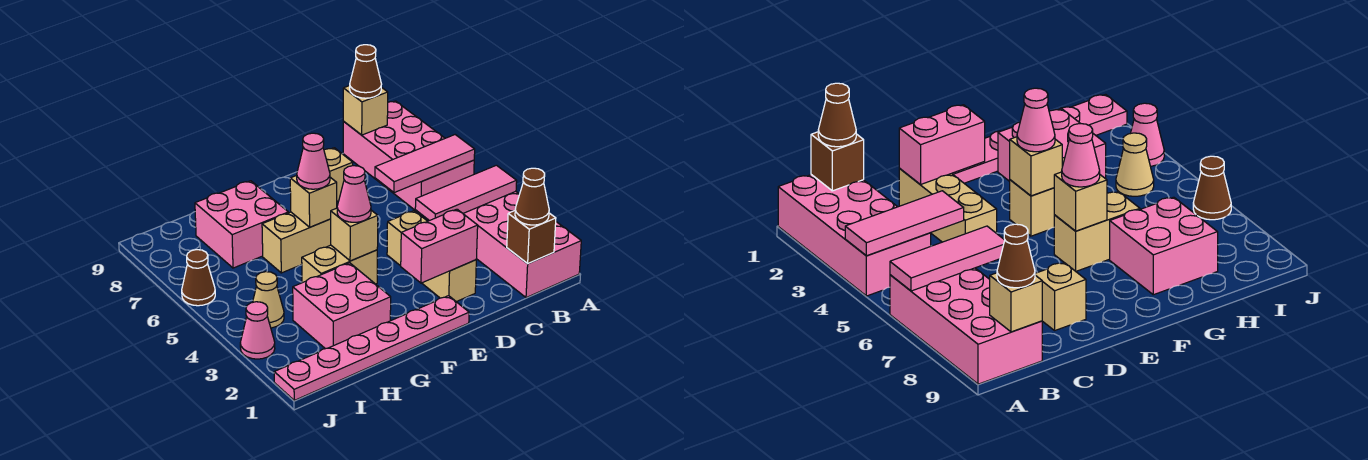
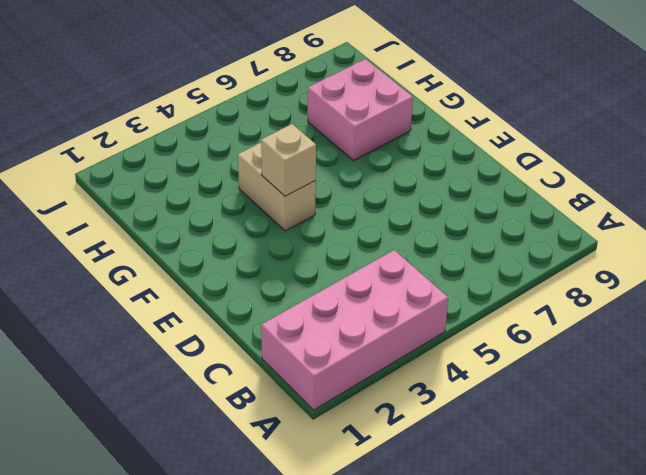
none -> pink 2x4 brick [343,101,474,215]
none -> tan 1x3 brick [387,211,476,302]
none -> tan 1x1 brick [324,148,353,201]

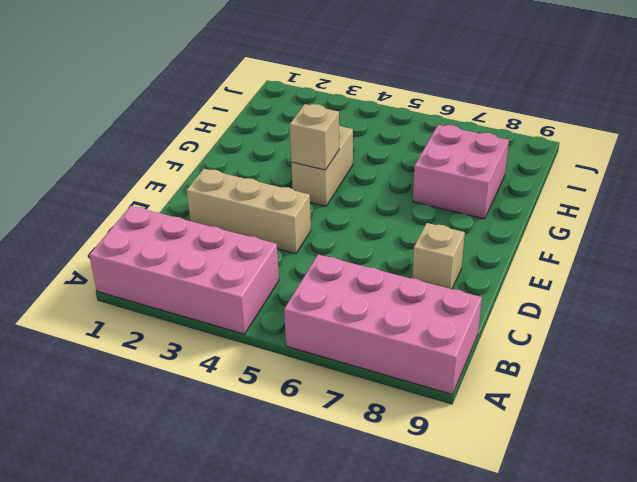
none -> pink 1x6 plate [274,296,469,400]
none -> tan 1x2 brick [262,212,331,273]
none -> pink 2x2 brick [293,263,391,349]

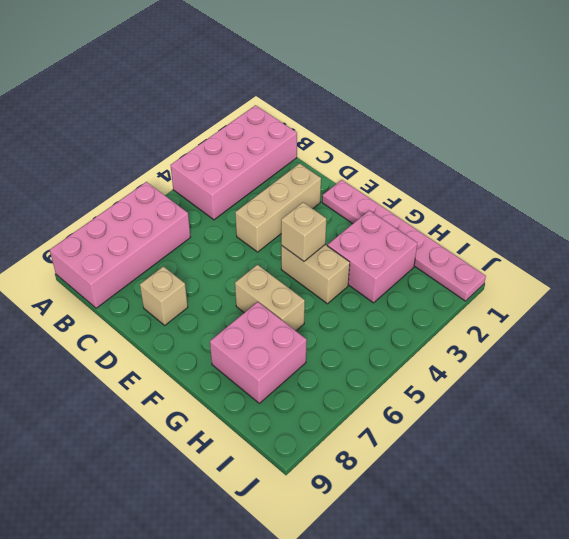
none -> tan 1x1 cone [253,272,284,328]
none -> pink 1x1 cone [240,302,275,359]
none -> brown 1x1 cone [182,250,215,306]

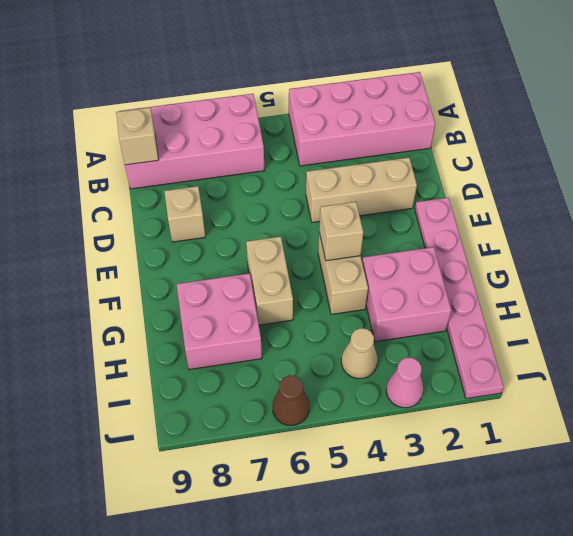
none -> pink 1x3 tile [415,165,517,221]
none -> pink 1x3 tile [375,135,475,193]
none -> brown 1x1 brick [507,211,556,264]

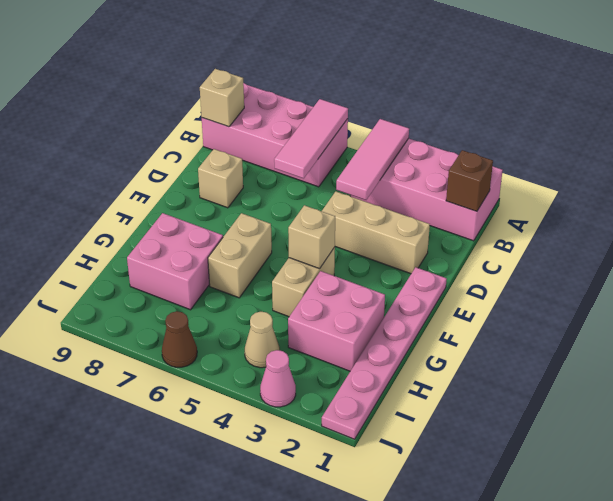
none -> pink 1x2 brick [401,209,478,283]
none -> tan 1x1 brick [290,175,337,227]
none -> brown 1x1 cone [515,168,549,225]

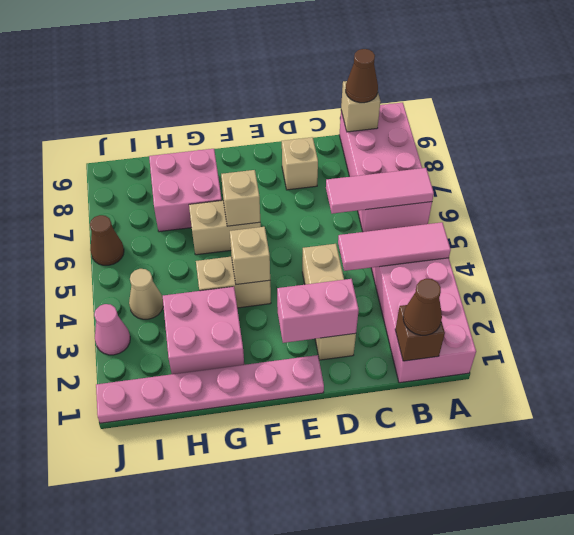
none -> pink 1x1 cone [337,166,371,222]
none -> pink 1x1 cone [297,133,330,189]

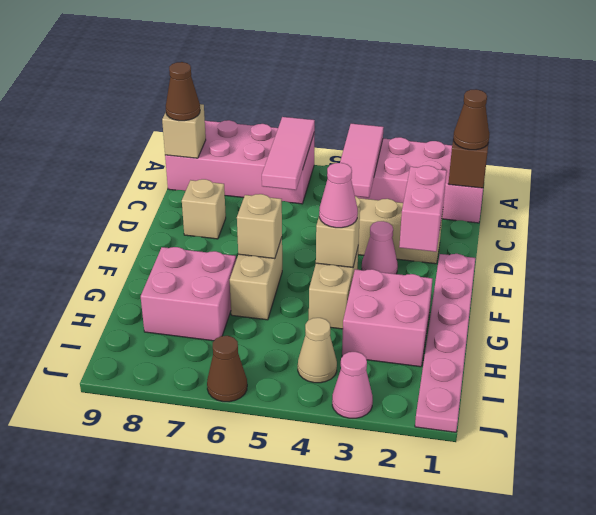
pink 1x1 cone [362,221,398,274] -> pink 1x1 cone moved to [297,133,330,189]

